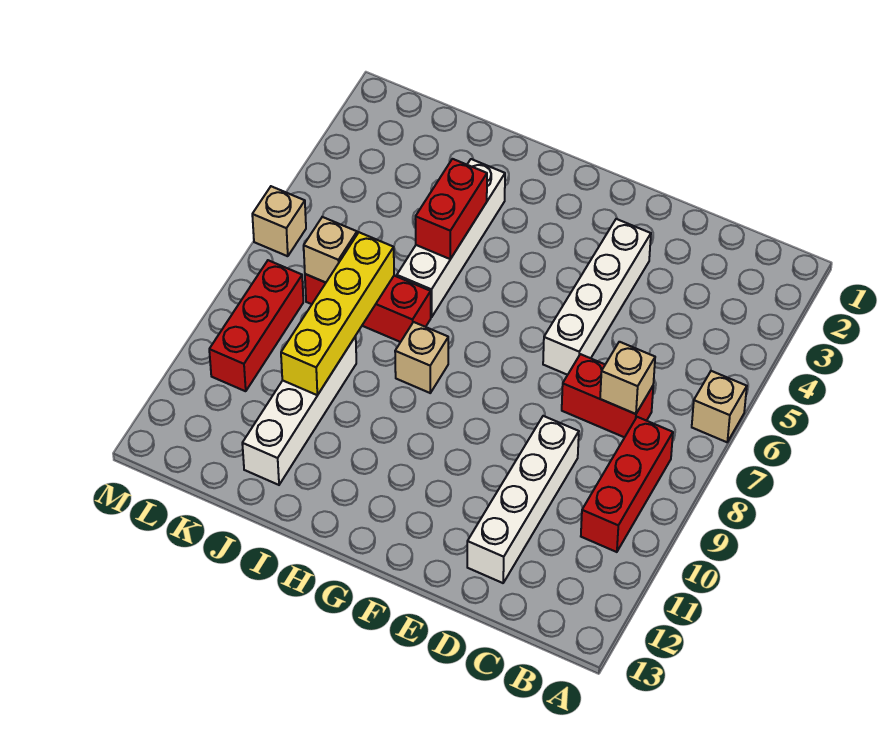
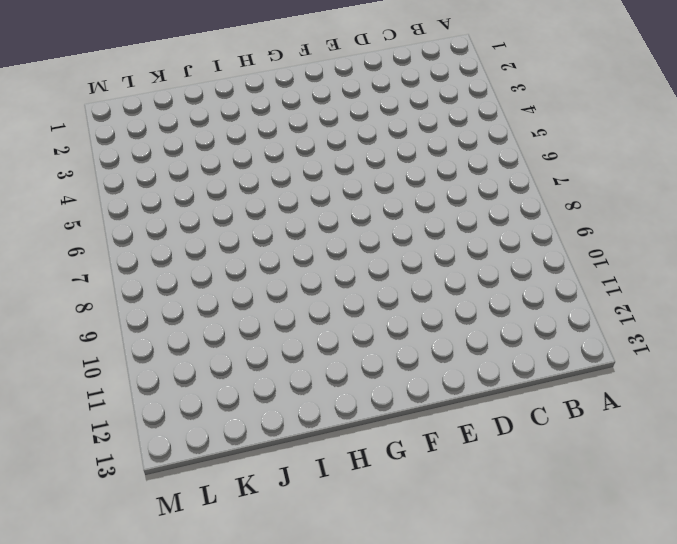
none -> tan 1x1 brick [692,371,747,442]
none -> red 1x3 brick [581,417,673,552]
none -> red 1x2 brick [562,354,653,437]

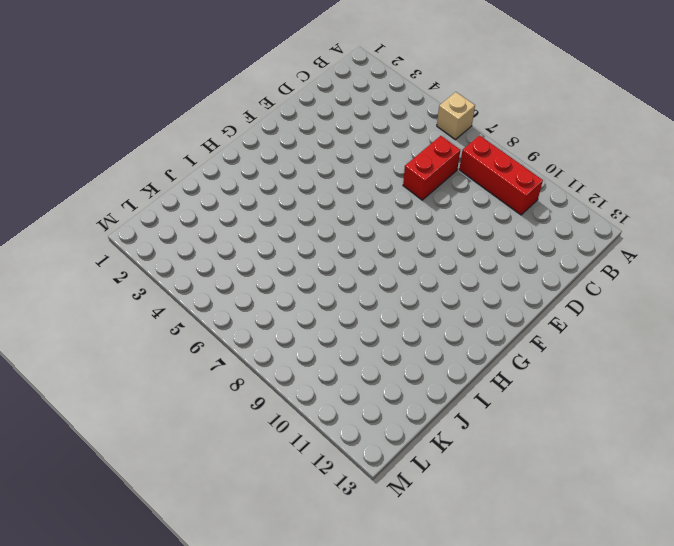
none -> white 1x4 brick [467,416,579,583]
none -> white 1x4 brick [543,219,651,375]
none -> tan 1x1 brick [395,322,448,393]

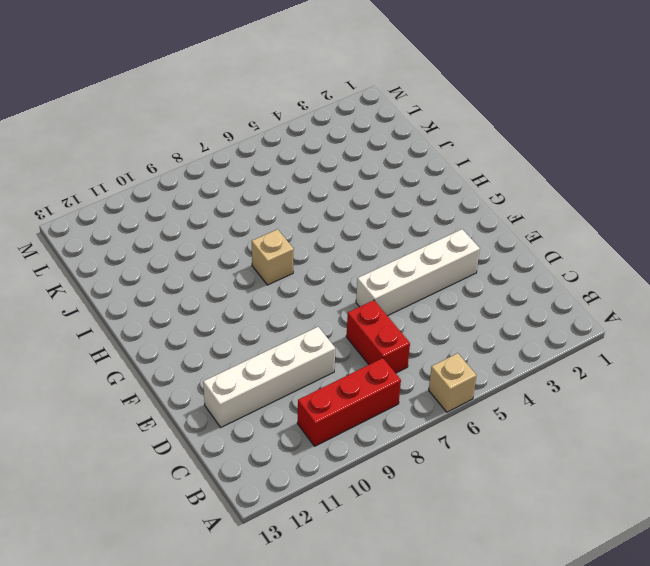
none -> white 1x4 brick [397,159,505,317]
none -> red 1x3 brick [305,274,431,342]
none -> white 1x4 brick [242,336,356,485]

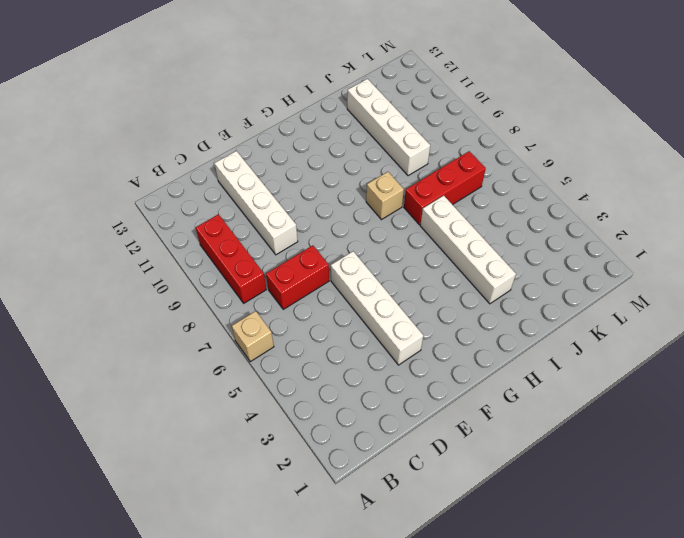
none -> red 1x3 brick [209,260,303,391]
none -> tan 1x1 brick [252,186,306,256]
none -> tan 1x1 brick [600,342,655,414]

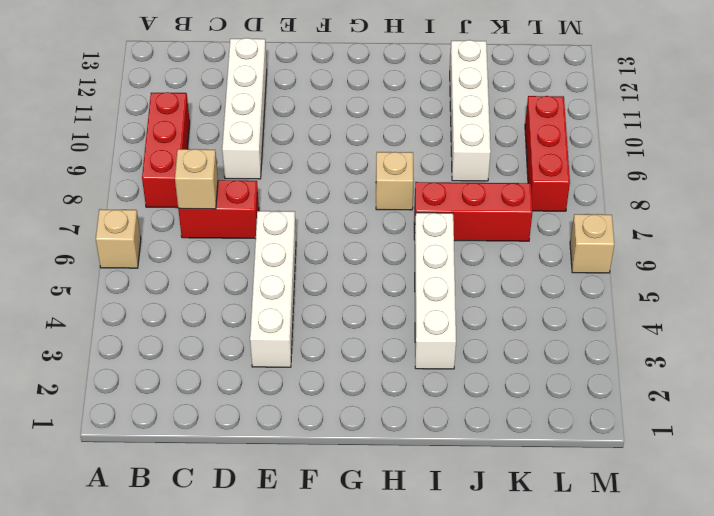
none -> red 1x2 brick [415,159,487,259]
none -> yellow 1x4 brick [281,232,394,395]
none -> tan 1x1 brick [303,217,357,283]

